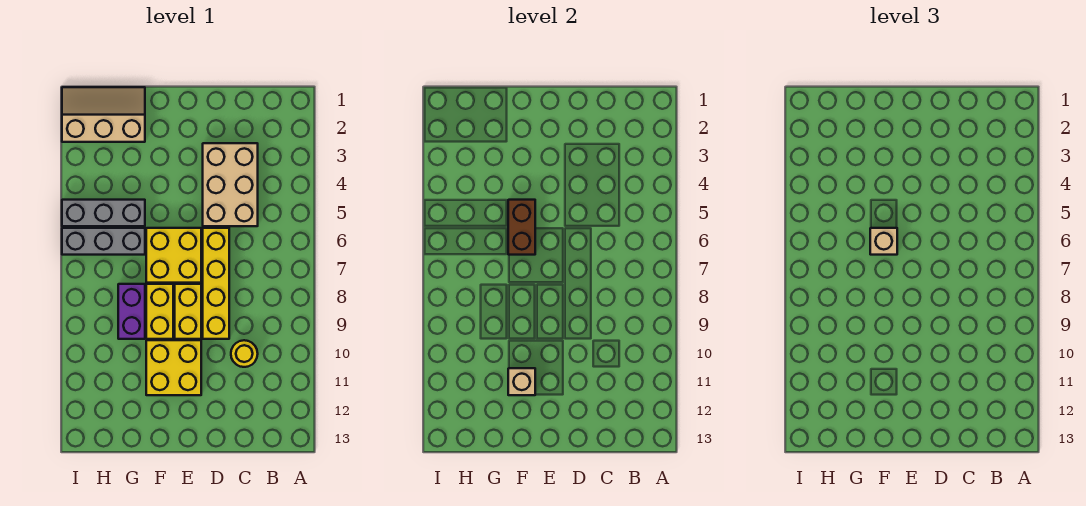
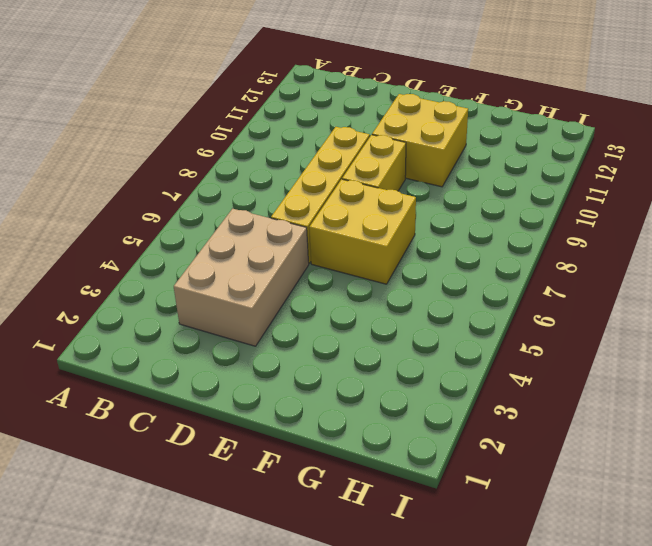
none -> yellow 1x1 round brick [231,340,258,367]
none -> yellow 1x2 brick [146,284,173,339]
none -> tan 2x3 slope [62,87,145,142]

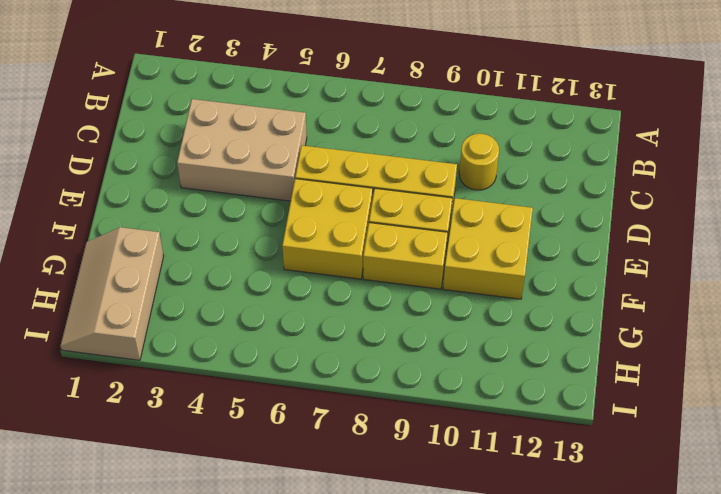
none -> grey 1x3 brick [62,200,145,226]
none -> grey 1x3 brick [62,228,145,255]
none -> purple 1x2 brick [118,284,145,339]

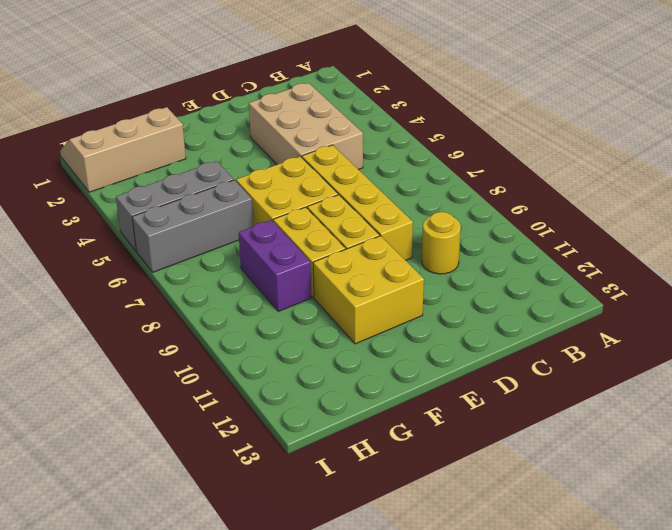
none -> brown 1x2 brick [508,200,535,255]
none -> tan 1x1 brick [508,368,535,395]
none -> tan 1x1 brick [870,228,897,255]

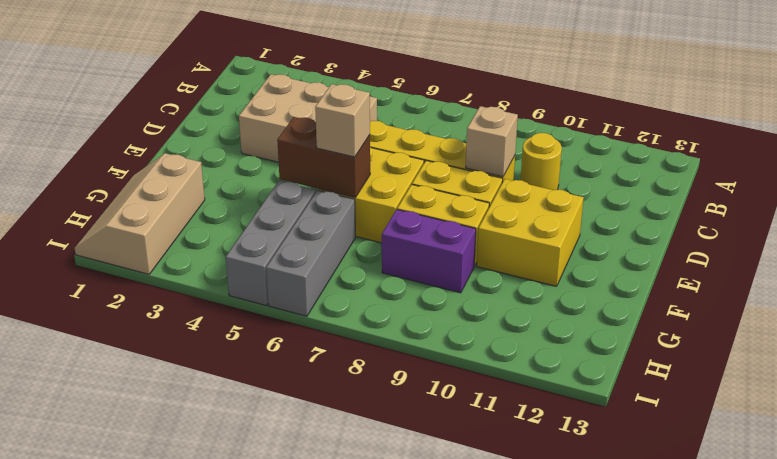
tan 1x1 brick [466,106,518,177] -> tan 1x1 brick moved to [508,368,535,395]

